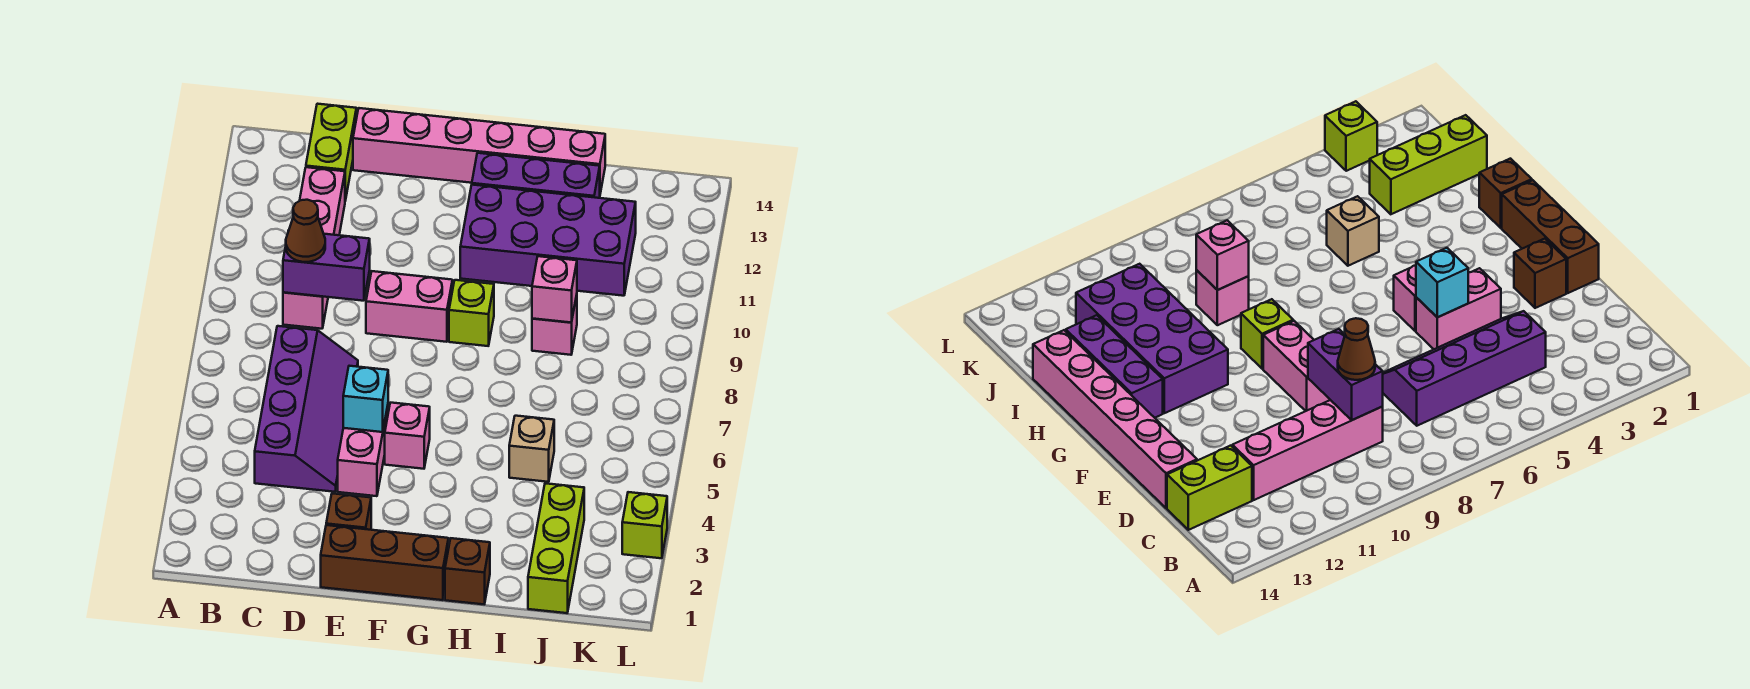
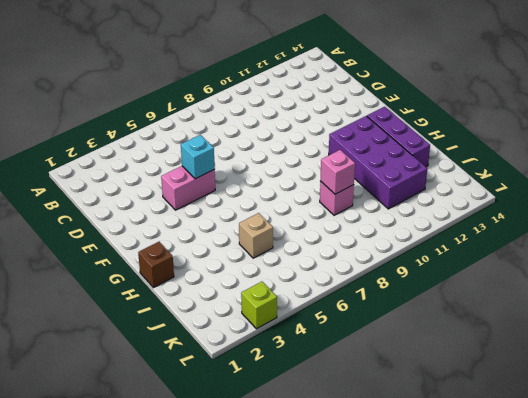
none -> purple 2x4 slope [255,326,358,492]
none -> pink 1x4 brick [283,167,345,329]
none -> lime 1x2 brick [306,104,356,201]

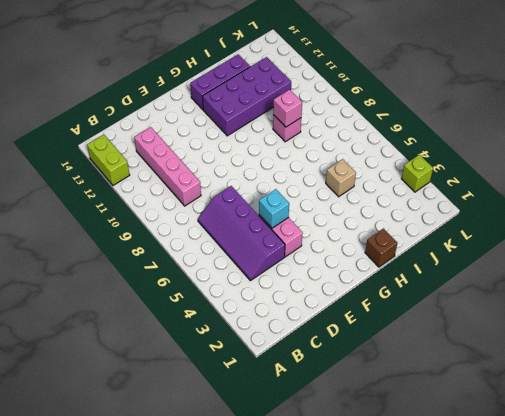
lime 1x2 brick [87,135,130,185] -> lime 1x2 brick moved to [306,104,356,201]
purple 2x4 slope [198,186,285,281] -> purple 2x4 slope turned to [255,326,358,492]
none -> pink 1x6 brick [353,108,605,193]
none -> brown 1x3 brick [321,525,448,600]
none -> brown 1x1 brick [326,493,371,530]

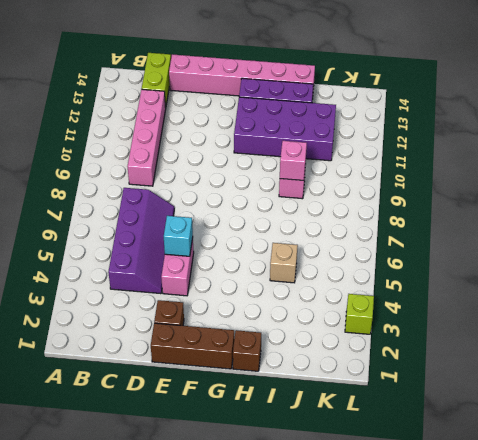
none -> pink 1x2 brick [366,271,452,342]
none -> pink 1x1 brick [385,403,430,469]
none -> lime 1x1 brick [449,280,494,346]

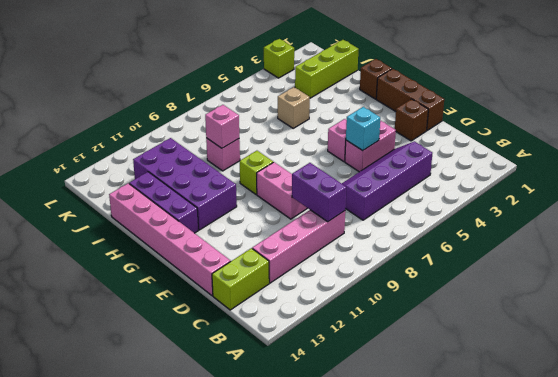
none -> brown 1x1 cone [286,200,325,262]

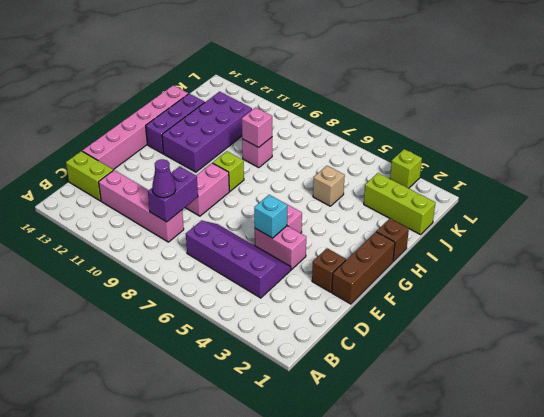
purple 1x1 cone [152,159,176,198] -> brown 1x1 cone [286,200,325,262]

